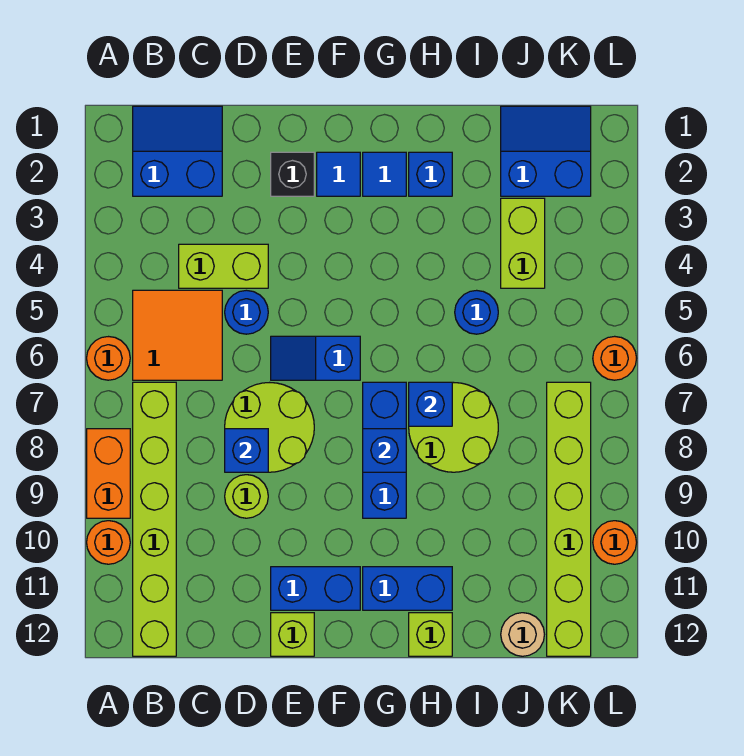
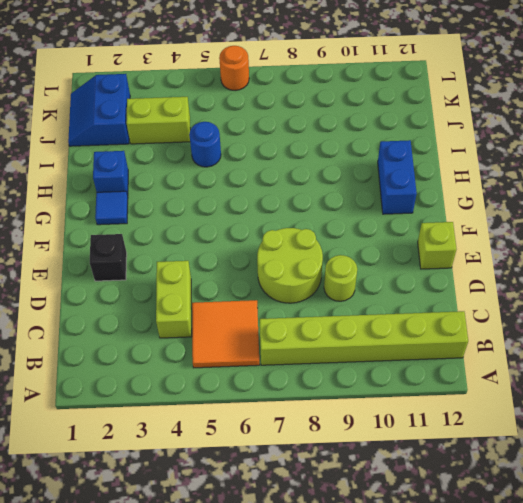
none -> orange 1x1 round brick [87,337,130,380]
none -> orange 1x2 brick [87,429,130,518]
none -> orange 1x1 round brick [87,521,130,564]
none -> blue 2x2 slope [133,106,222,196]

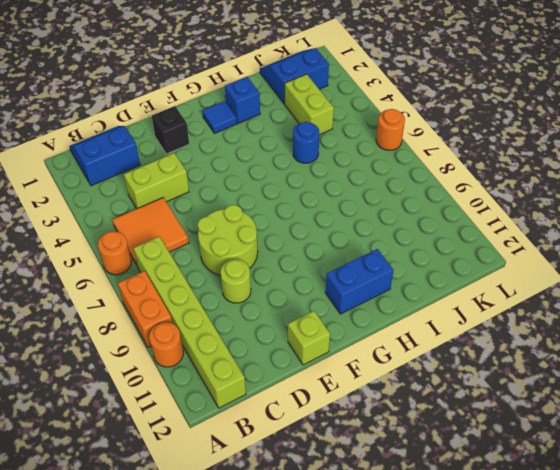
none -> blue 1x1 round brick [225,290,268,334]
none -> blue 1x2 slope [271,336,360,380]
none -> blue 1x2 brick [271,567,360,610]
none -> blue 1x1 tile [317,152,360,196]

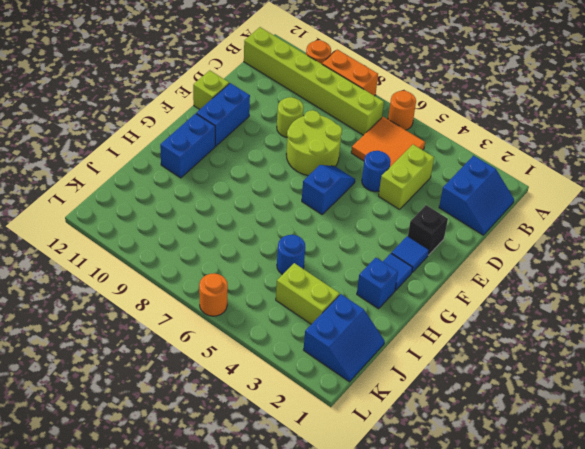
none -> blue 1x3 brick [363,382,406,518]
none -> lime 2x2 round brick [409,383,498,472]
none -> lime 1x1 brick [409,613,452,656]
none -> tan 1x1 round brick [501,613,544,656]

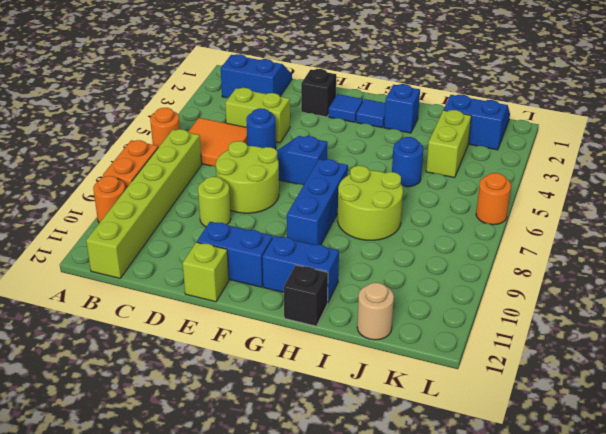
black 1x1 brick [284,265,328,326] -> lime 1x1 brick [409,613,452,656]
none -> lime 1x6 brick [547,382,591,656]
none -> orange 1x1 round brick [593,521,637,564]
none -> blue 1x1 brick [225,429,268,472]
none -> blue 1x1 brick [363,429,406,472]

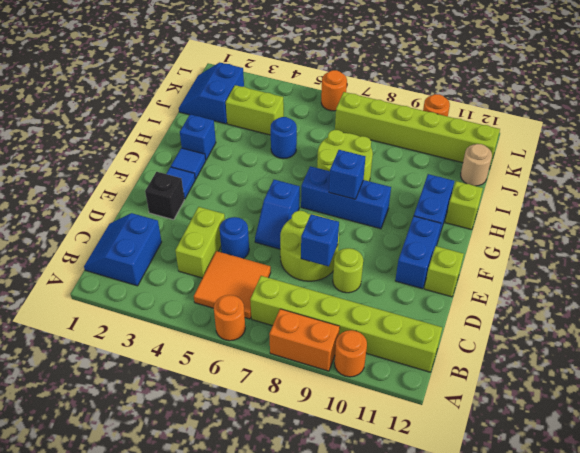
none -> blue 1x1 brick [409,382,452,426]

